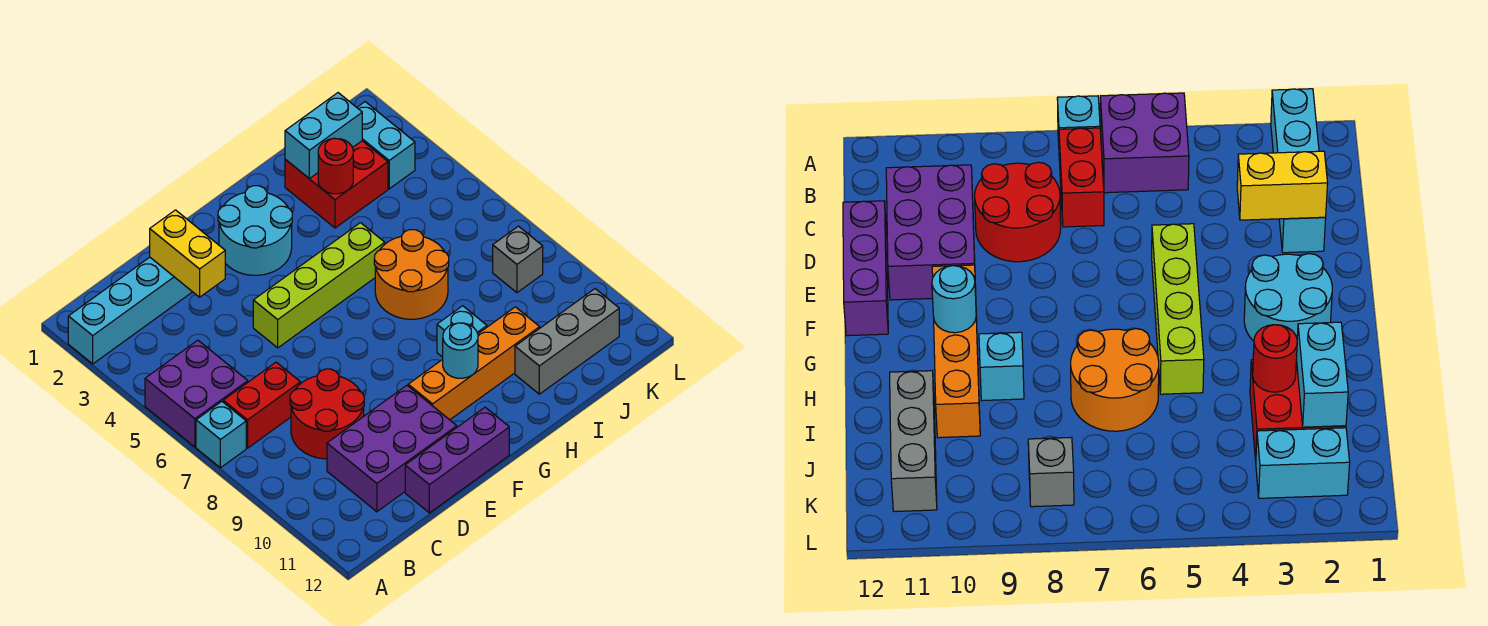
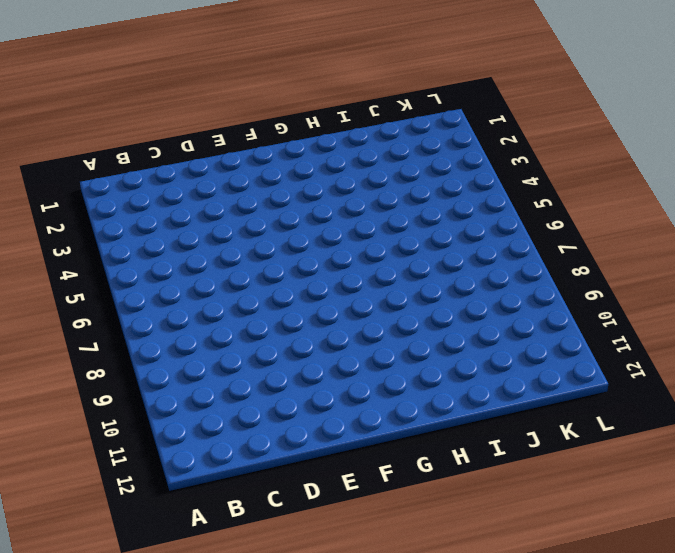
none -> cyan 1x4 brick [68,257,192,364]
none -> purple 2x2 brick [145,340,248,447]
none -> cyan 1x1 brick [196,402,246,468]

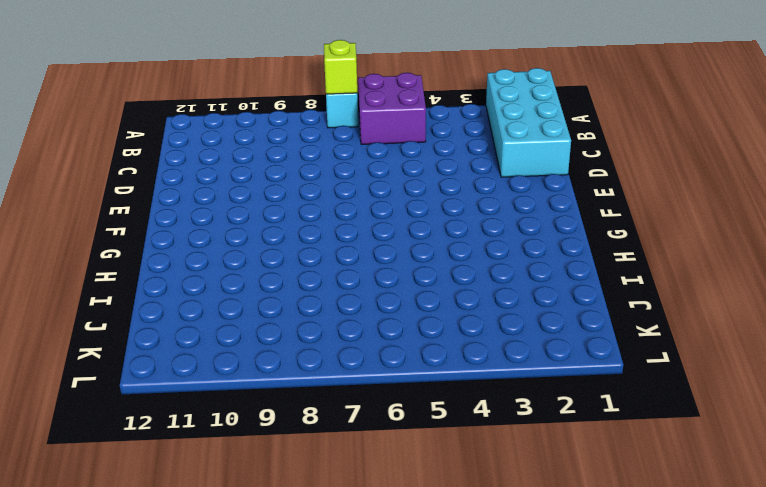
cyan 2x4 brick [486,68,571,177] -> cyan 1x4 brick [68,257,192,364]
lime 1x1 brick [324,40,357,94] -> none
none -> red 1x2 brick [223,362,300,448]
none -> red 2x2 round brick [290,369,364,459]
none -> purple 2x3 brick [327,385,457,512]

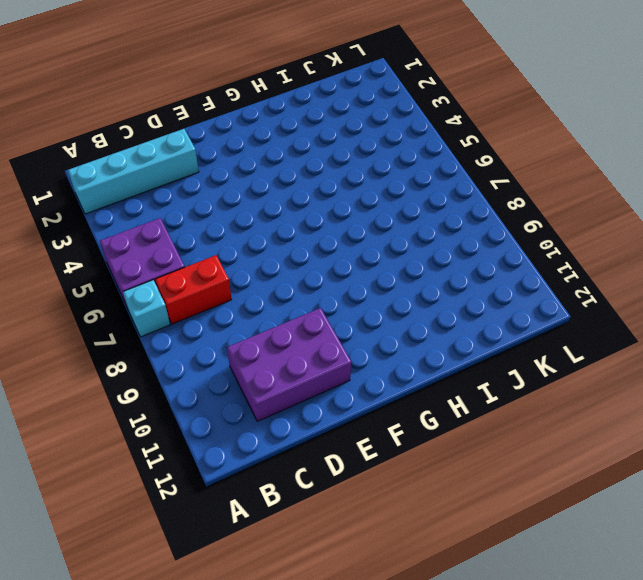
none -> red 2x2 round brick [290,369,364,459]
none -> purple 1x3 brick [405,407,509,513]
none -> lime 1x4 brick [253,223,385,348]

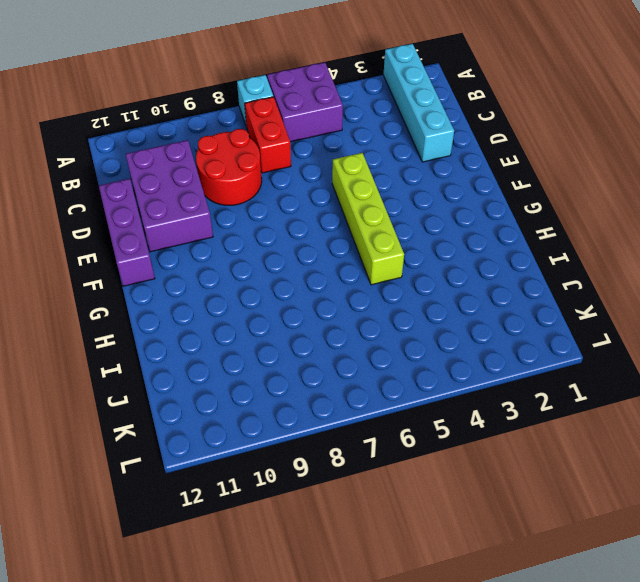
none -> cyan 2x2 round brick [218,186,292,275]
none -> orange 1x4 brick [408,307,540,420]
none -> orange 2x2 round brick [374,230,449,319]

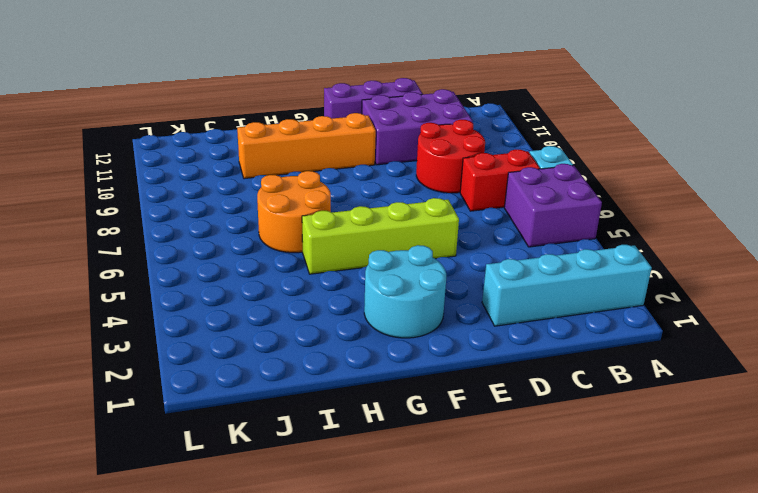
none -> cyan 1x1 brick [437,306,487,357]
none -> red 2x2 brick [285,141,388,228]
none -> grey 1x3 brick [515,289,619,394]

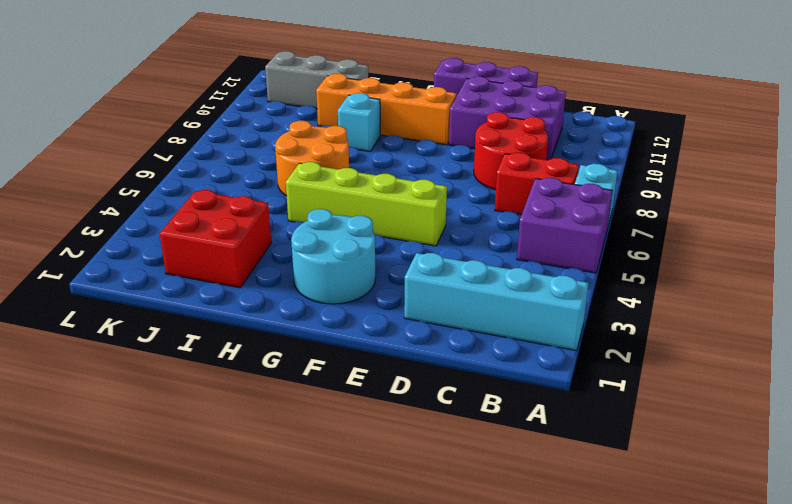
none -> cyan 1x2 brick [357,102,415,189]
none -> grey 1x1 brick [493,226,543,293]
none -> yellow 1x2 brick [150,210,225,297]

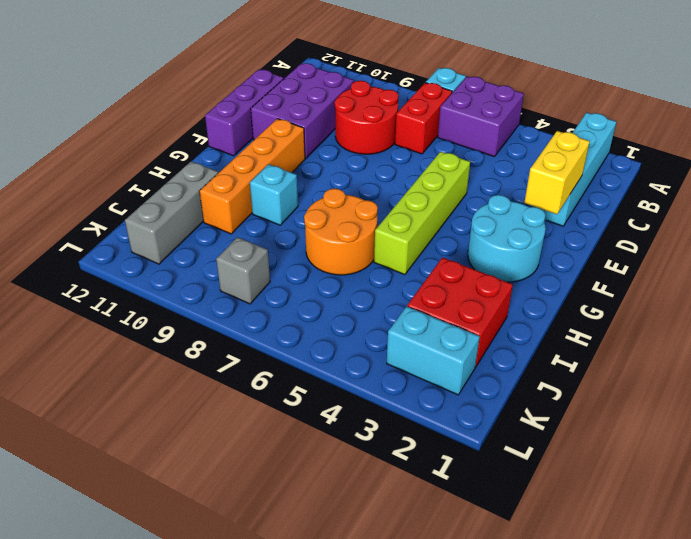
yellow 1x2 brick [524,131,590,214] -> yellow 1x2 brick turned to [150,210,225,297]
none -> cyan 1x1 round brick [443,323,478,378]
none -> cyan 1x2 brick [285,93,362,179]
none -> red 1x1 round brick [318,138,353,194]

